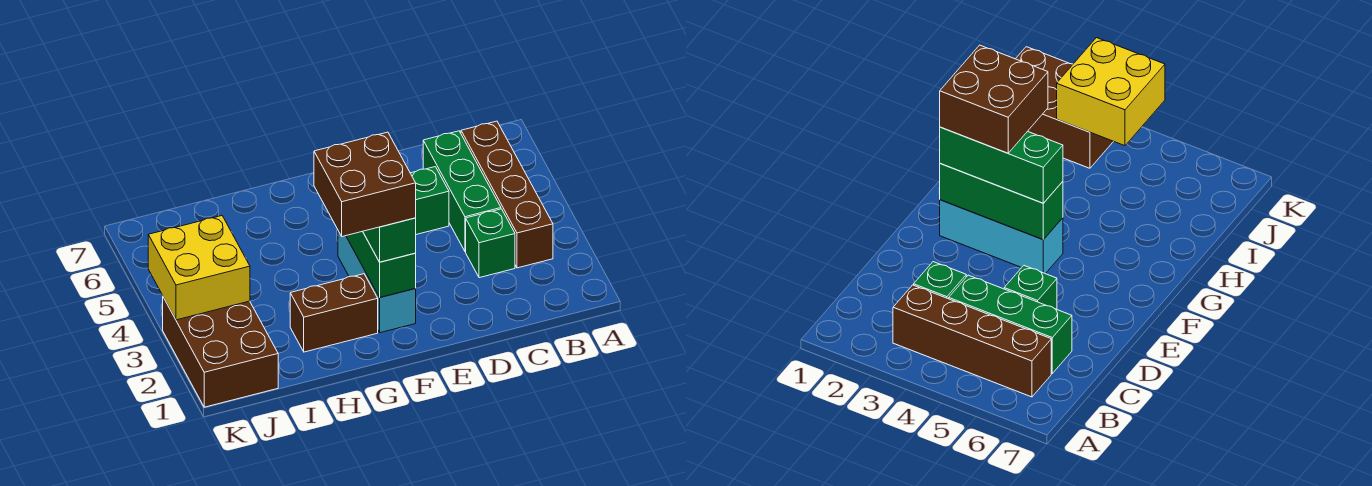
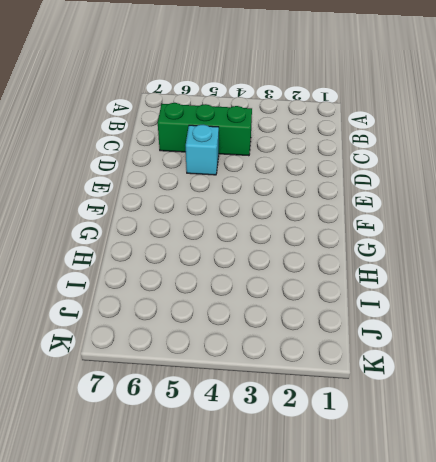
cyan 1x1 brick [186,125,219,175] -> green 1x1 brick [410,167,449,235]
none -> brown 1x4 brick [461,121,553,268]
none -> green 1x1 brick [466,209,515,278]

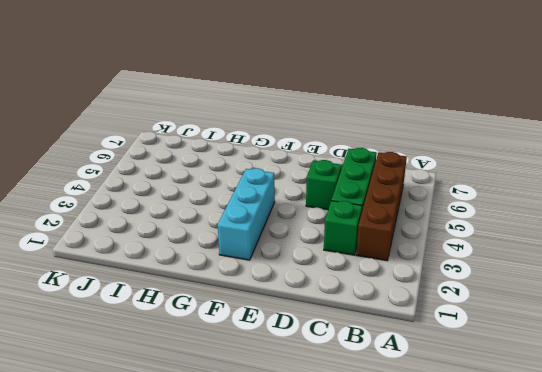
none -> brown 1x2 brick [290,274,378,352]
none -> brown 2x3 brick [163,297,278,407]

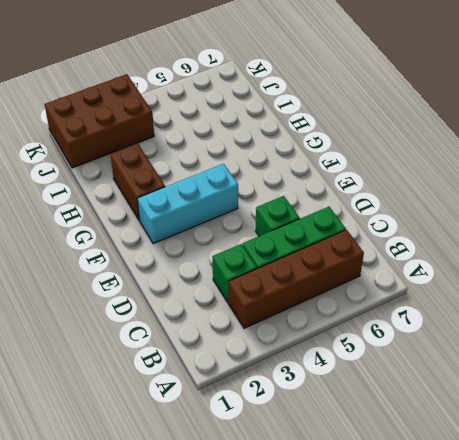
none -> green 1x3 brick [346,231,416,297]
none -> yellow 2x2 brick [148,216,250,320]

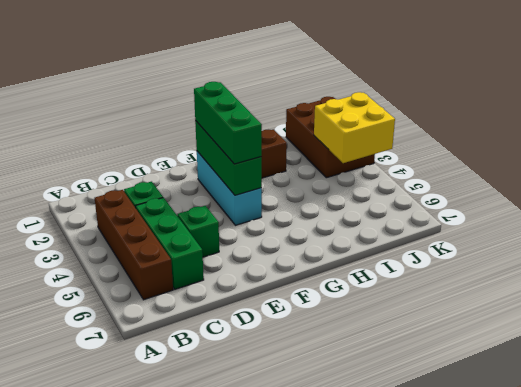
none -> brown 2x2 brick [314,132,416,237]

